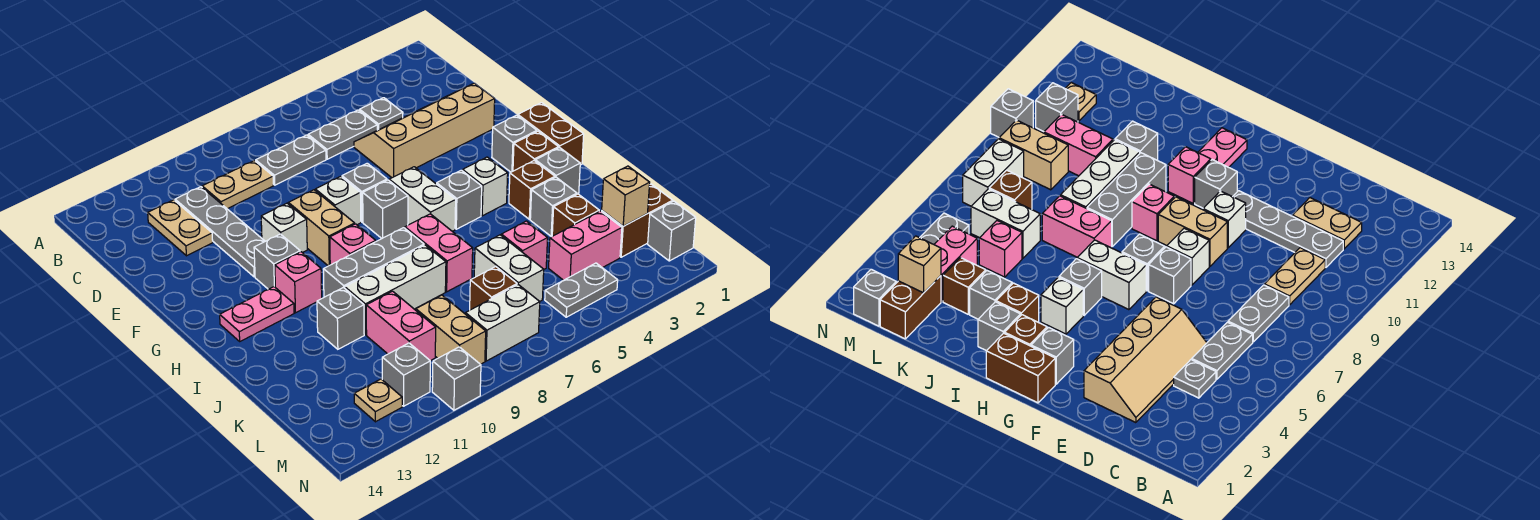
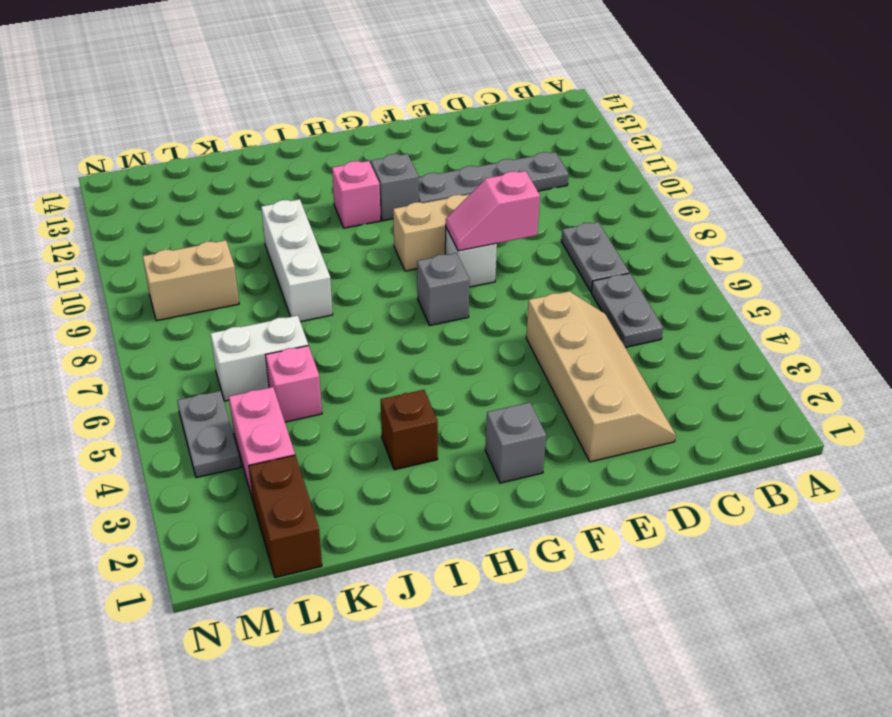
pink 1x2 slope [446,171,540,251] -> none
none -> grey 1x1 plate [360,98,403,130]
none -> tan 1x2 plate [202,161,273,209]
none -> tan 1x2 plate [148,200,213,256]
none -> grey 1x1 brick [342,163,387,222]

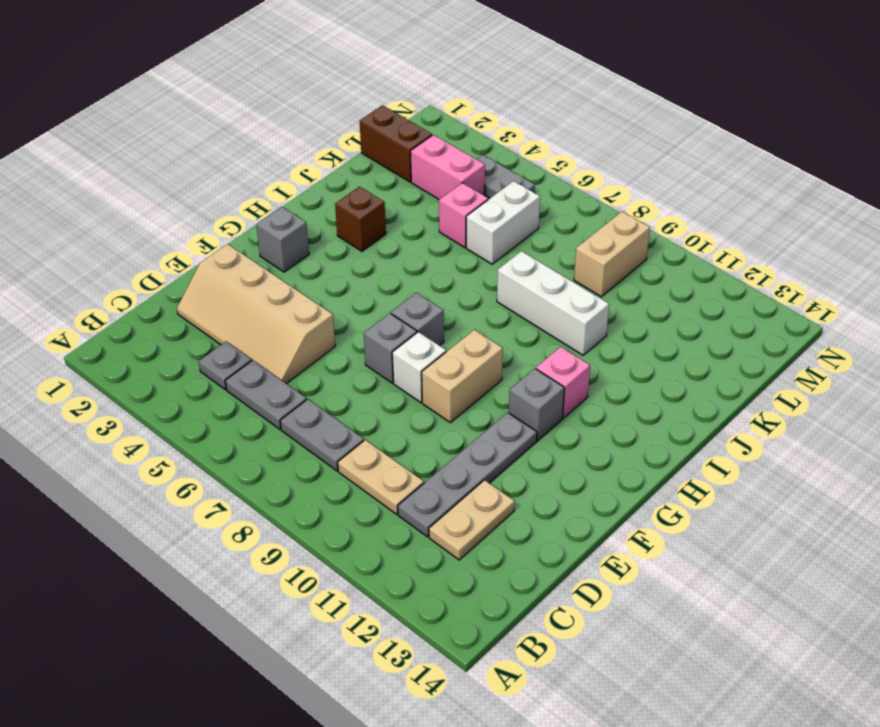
none -> white 1x1 brick [261,203,307,253]
none -> brown 1x2 brick [518,103,584,165]
none -> white 1x2 brick [389,167,456,231]
none -> brown 1x1 brick [513,131,558,171]

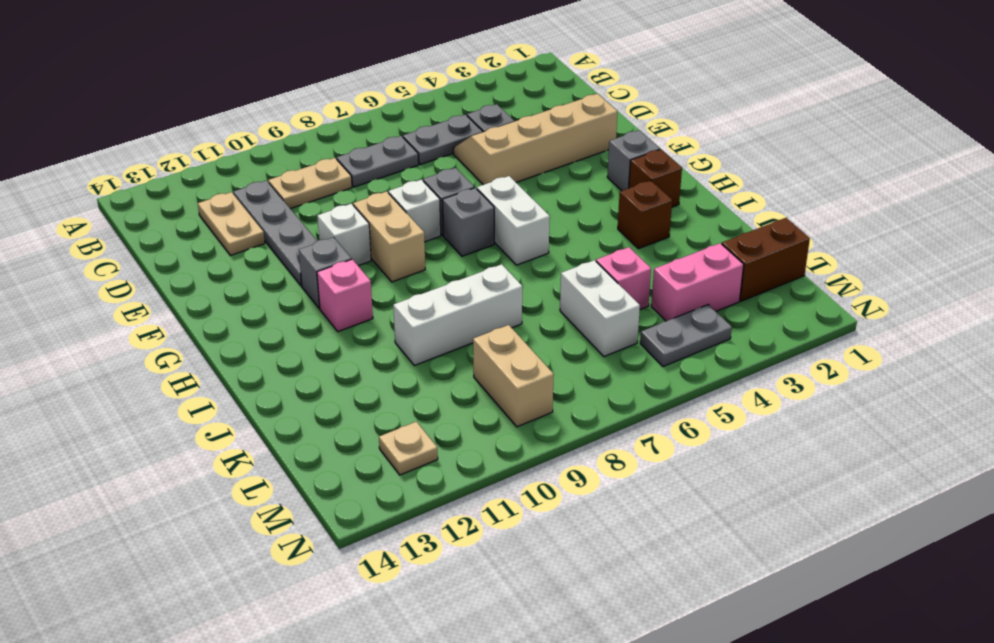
none -> brown 1x2 brick [518,103,584,165]
none -> white 1x1 brick [463,157,508,216]
none -> grey 1x1 brick [437,170,482,229]
none -> pink 1x1 brick [330,224,376,265]

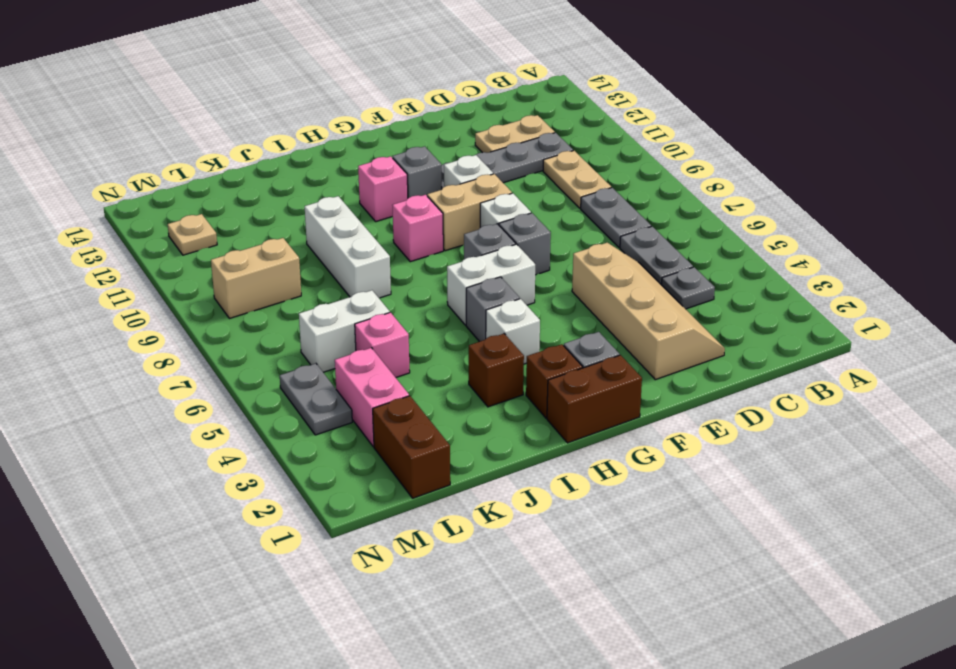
none -> pink 1x2 plate [220,287,294,341]
none -> grey 1x1 brick [535,147,580,194]
none -> pink 1x2 brick [405,214,473,292]
none -> grey 1x3 brick [323,228,424,297]

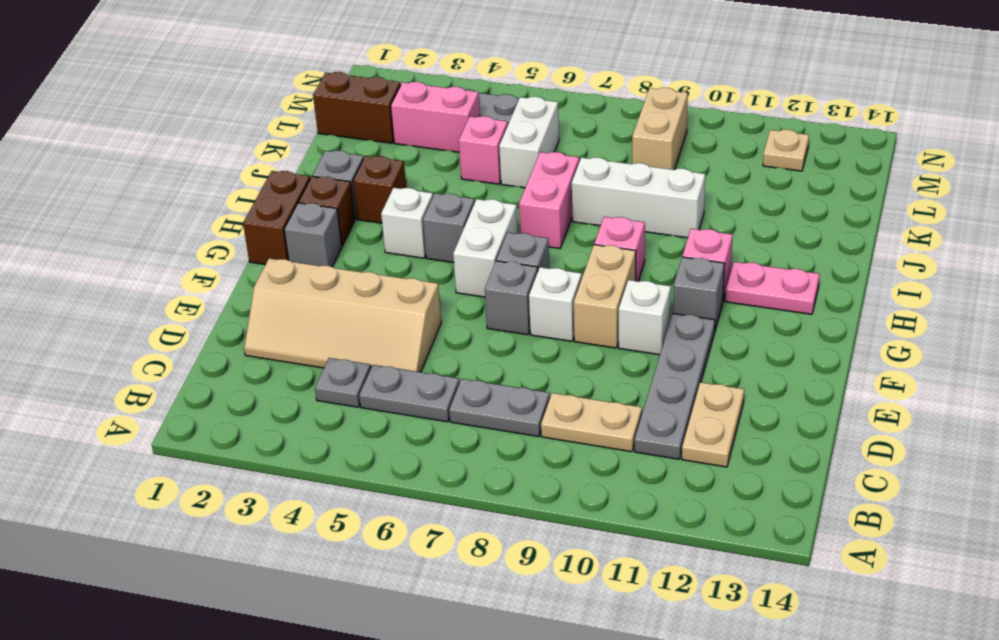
none -> grey 1x3 brick [323,228,424,297]
none -> grey 1x1 brick [530,177,577,236]
none -> grey 1x1 brick [317,287,364,349]
none -> brown 1x1 brick [552,194,599,236]

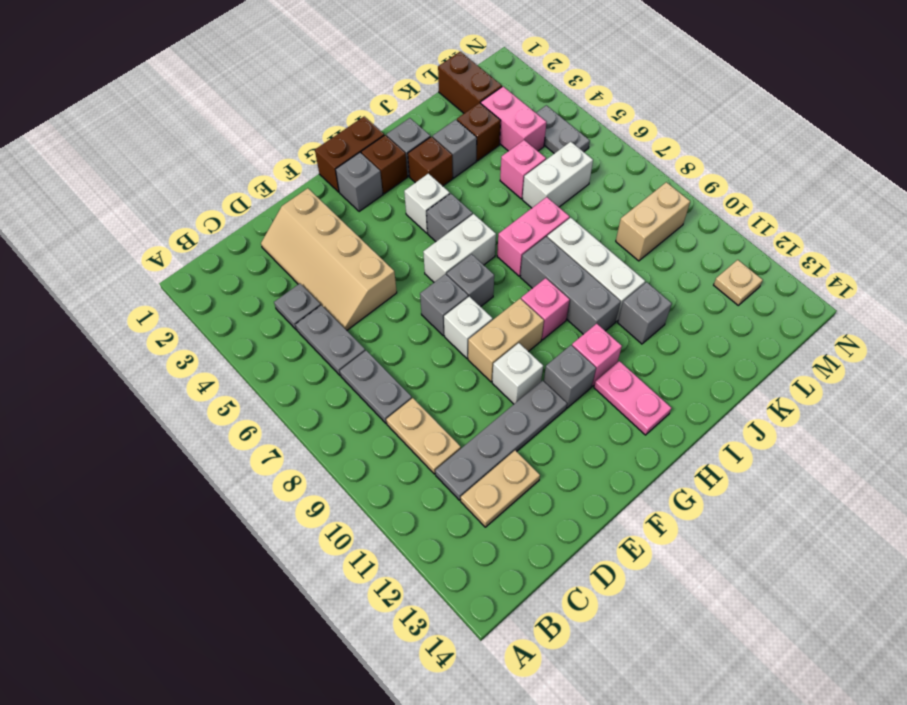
none -> pink 1x2 brick [366,291,436,361]
none -> brown 1x1 brick [470,267,517,310]
none -> grey 1x1 brick [648,201,696,261]
none -> white 1x2 brick [466,285,540,361]

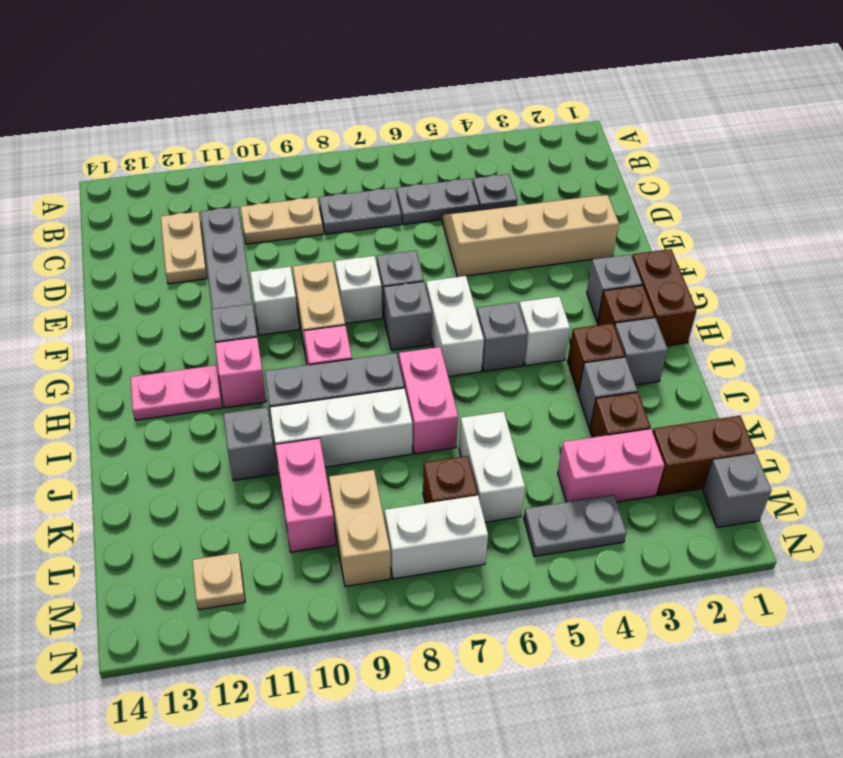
none -> pink 1x1 brick [501,221,548,269]
none -> grey 1x1 brick [382,343,430,406]
none -> grey 1x1 brick [432,347,481,410]
none -> tan 1x1 brick [602,166,650,226]

